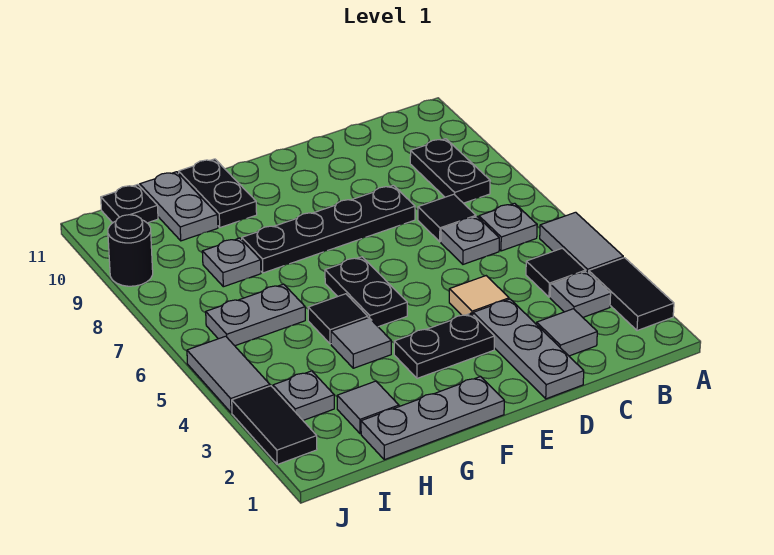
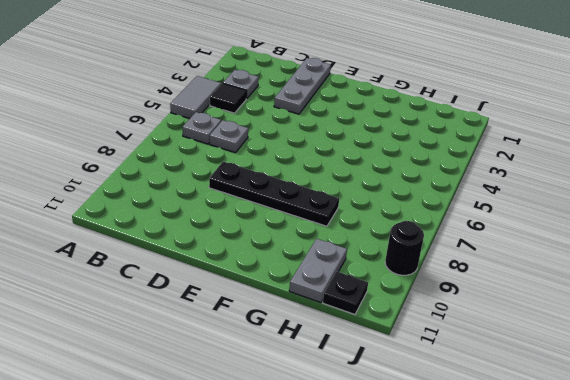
none -> black 1x2 tile [589,258,674,331]
none -> black 1x2 plate [410,139,490,203]
none -> grey 1x1 tile [536,309,597,356]

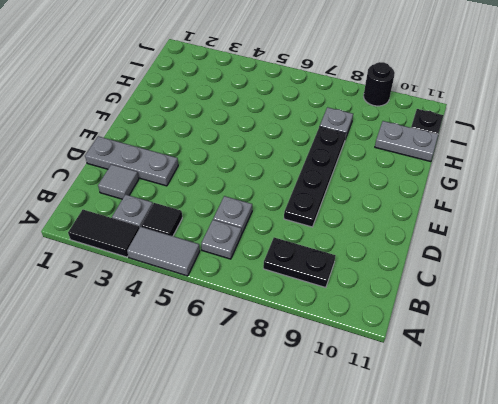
none -> black 1x1 tile [418,194,476,242]
none -> tan 1x1 tile [449,276,509,315]
none -> black 1x2 plate [394,313,494,378]

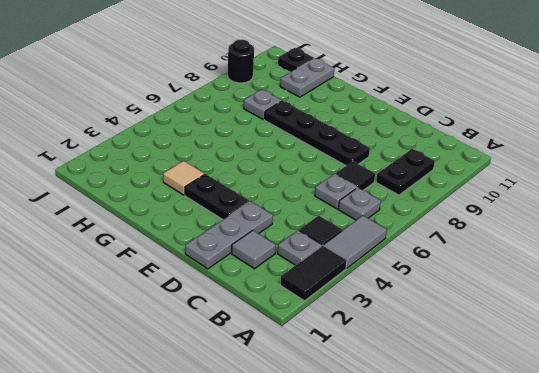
tan 1x1 tile [163,161,204,195] -> tan 1x1 tile moved to [449,276,509,315]
none -> grey 1x3 plate [361,377,504,460]
none -> black 1x2 plate [325,257,407,327]
none -> grey 1x1 tile [331,318,391,368]

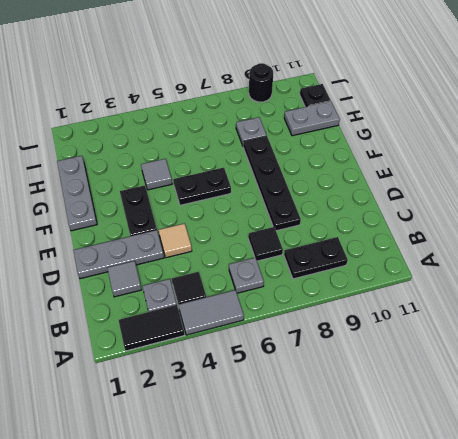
none -> grey 1x1 plate [441,217,499,264]
none -> black 1x1 tile [308,294,368,344]
none -> black 1x2 plate [179,159,257,227]

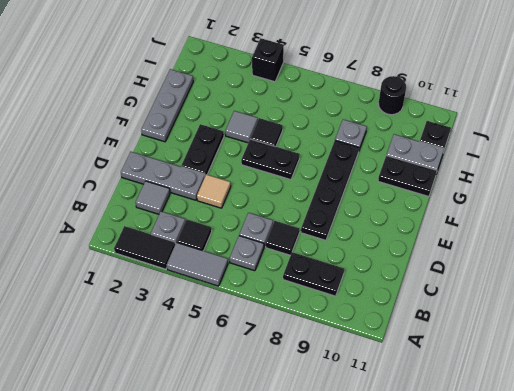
black 1x1 brick [252,38,284,82] -> grey 1x2 tile [187,336,270,413]
none -> grey 1x1 tile [337,381,399,434]
none -> grey 1x2 plate [206,284,305,346]
none -> grey 1x1 plate [273,371,334,420]

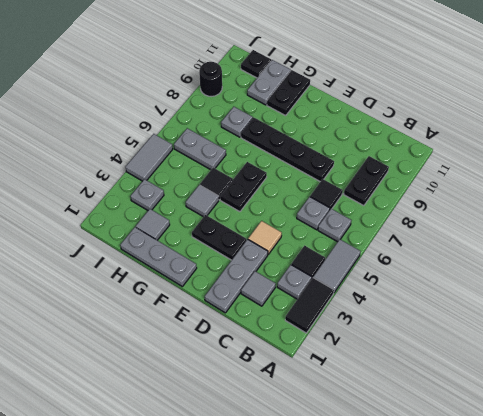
none -> black 1x2 tile [232,386,317,464]

